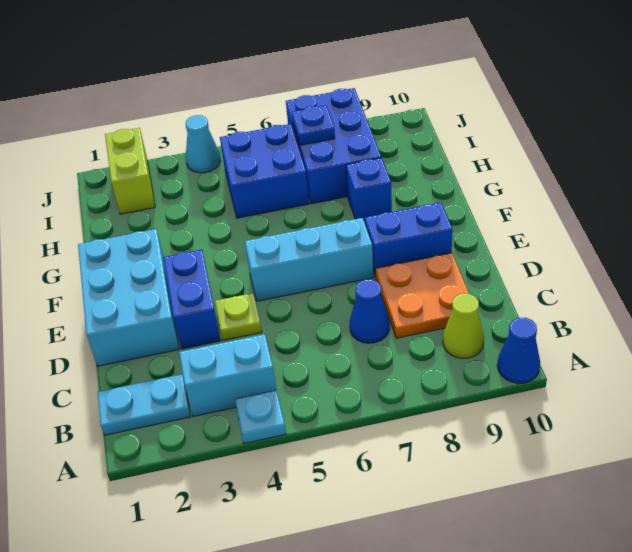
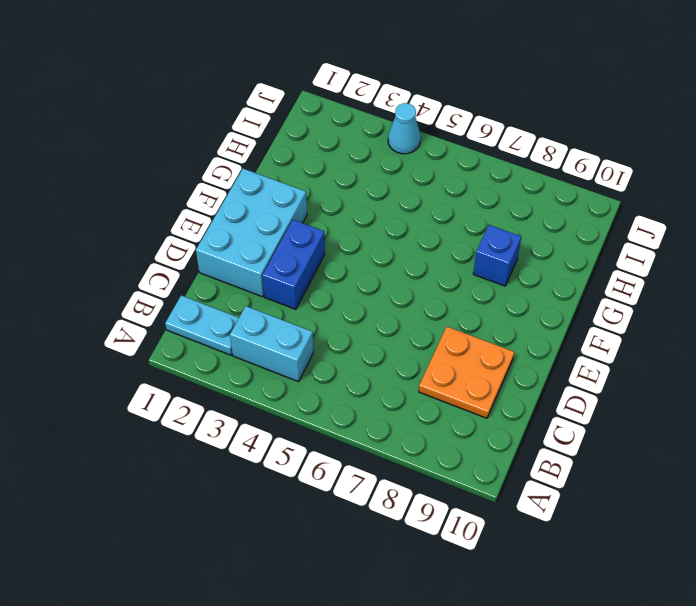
none -> cyan 1x1 plate [235,390,286,443]
none -> blue 1x1 cone [497,318,540,383]
none -> lime 1x1 cone [443,294,484,358]

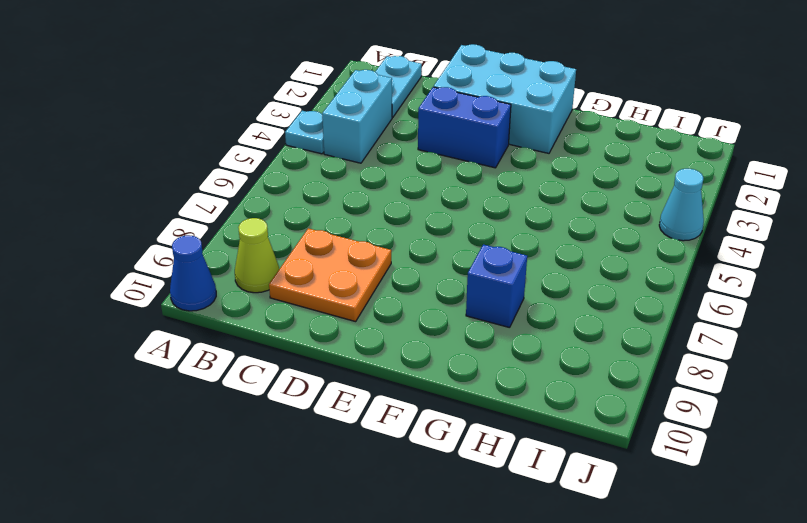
none -> blue 1x1 cone [350,279,390,343]
none -> lime 1x1 plate [215,293,262,340]
none -> cyan 1x3 brick [245,218,373,301]

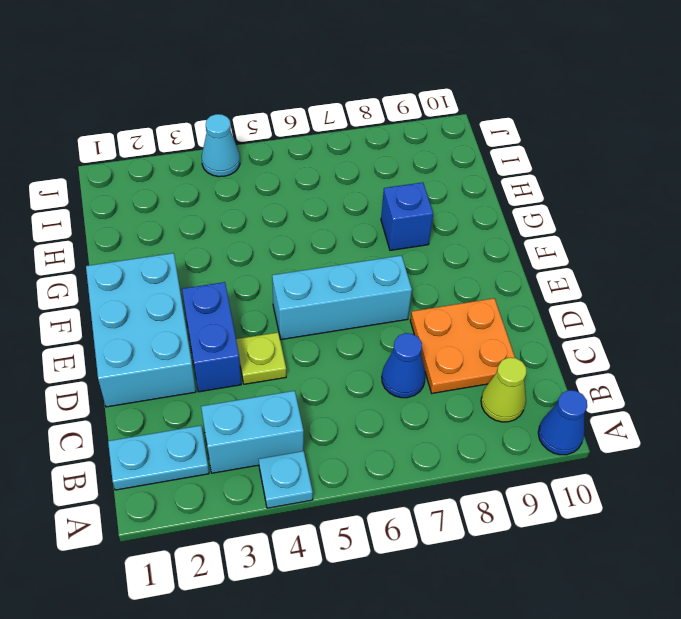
none -> blue 1x2 brick [365,202,453,277]
none -> blue 2x2 brick [220,124,309,218]
none -> blue 2x3 brick [286,88,381,204]

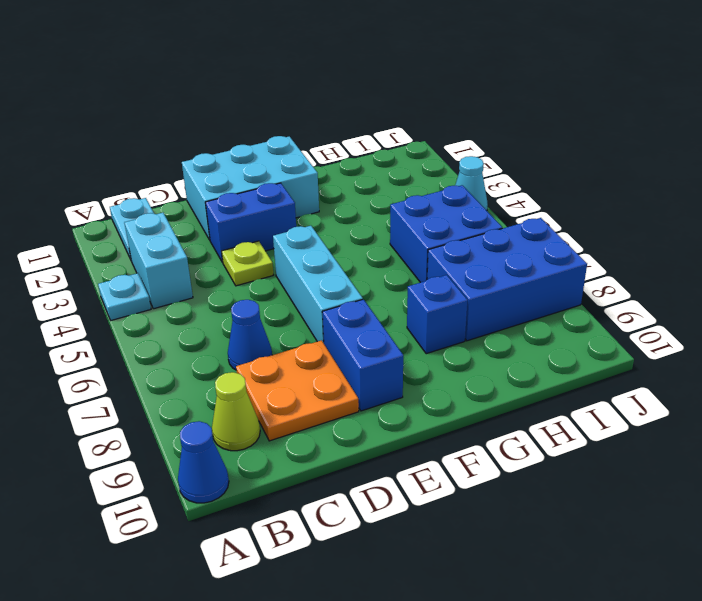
none -> lime 1x2 brick [105,128,155,214]
none -> blue 1x1 plate [292,105,335,145]

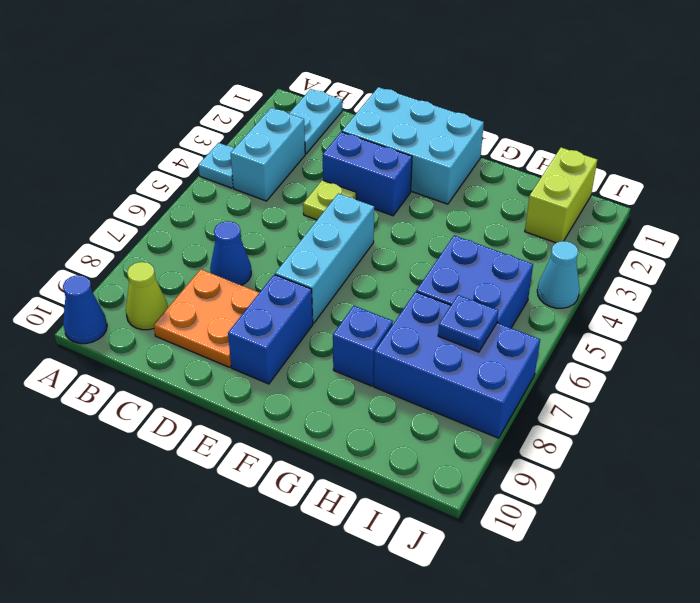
lime 1x2 brick [525,148,597,243] -> lime 1x2 brick turned to [105,128,155,214]

